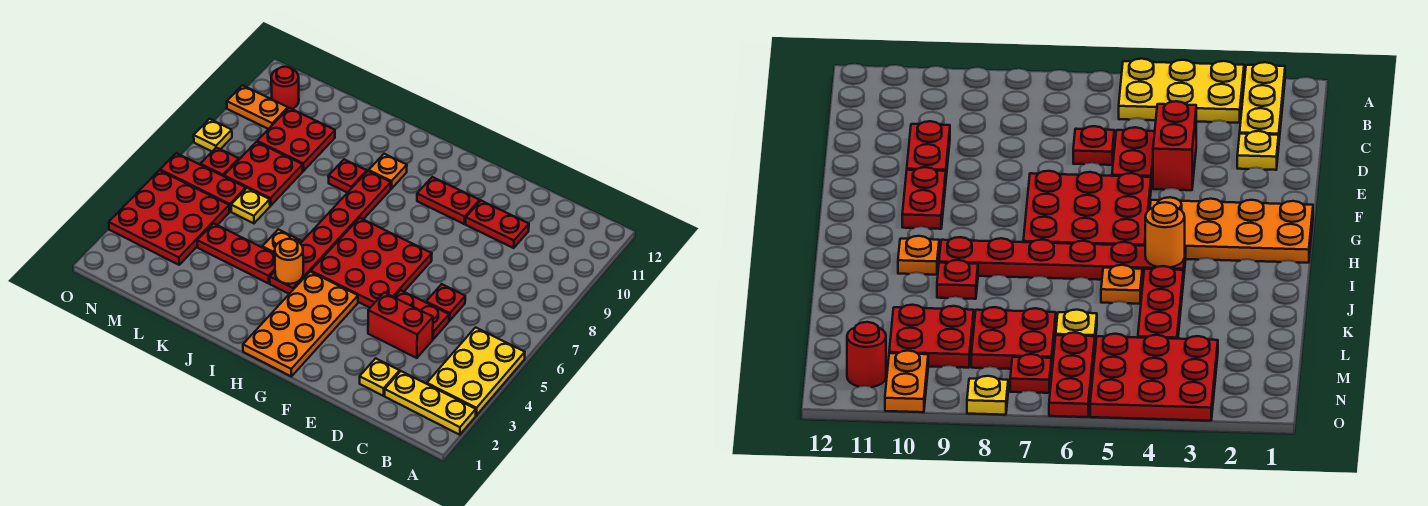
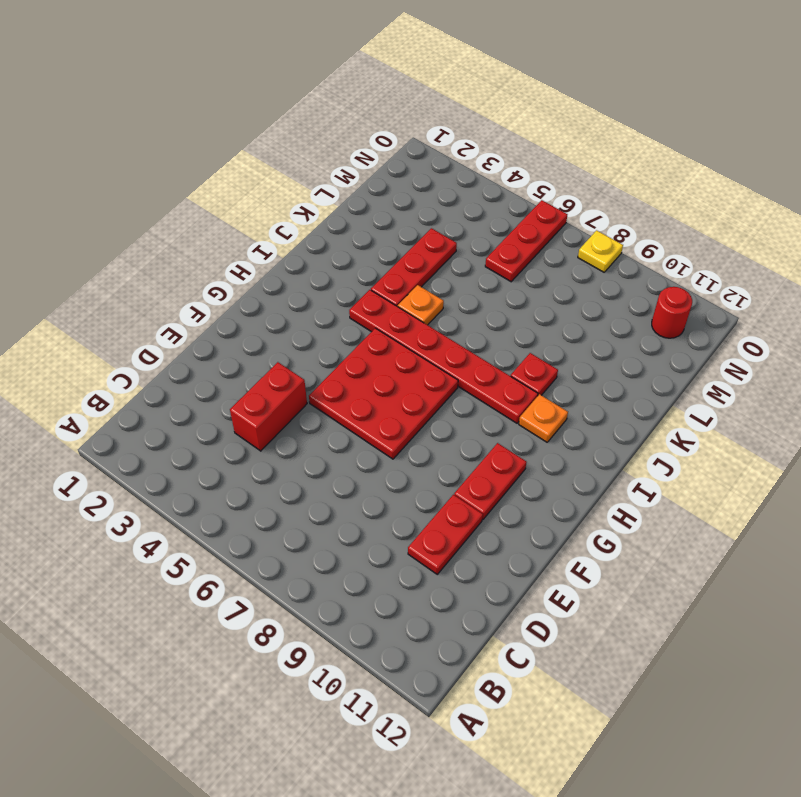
none -> yellow 1x3 plate [385,371,476,435]
none -> yellow 2x3 plate [427,327,525,415]
none -> yellow 1x1 plate [360,358,400,396]

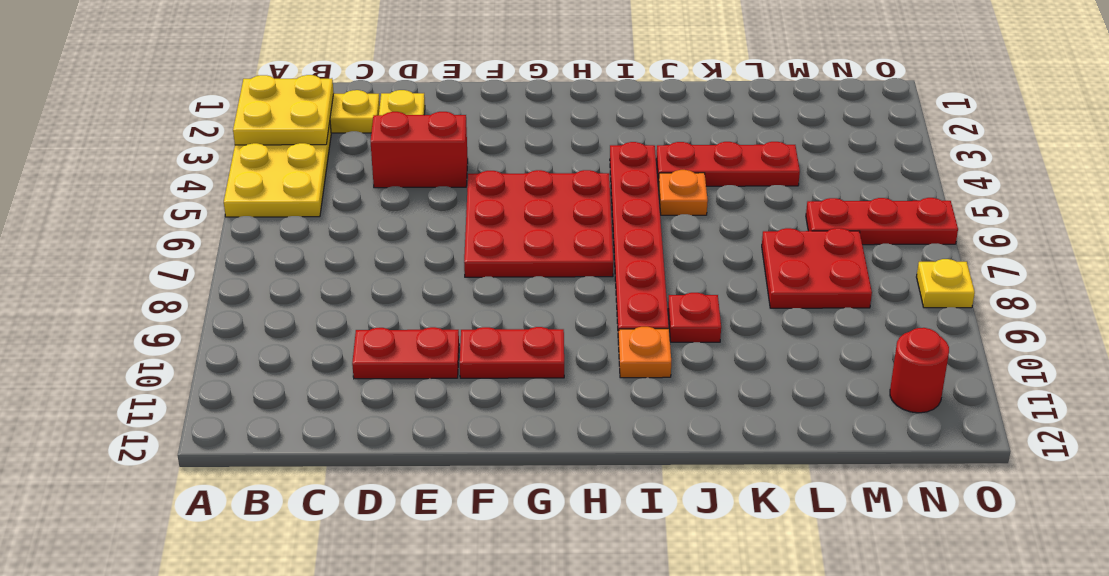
yellow 2x2 plate [233,75,334,145] -> none
none -> red 1x2 plate [394,290,449,339]
none -> red 1x1 plate [426,284,465,321]
none -> orange 2x4 plate [243,272,358,376]

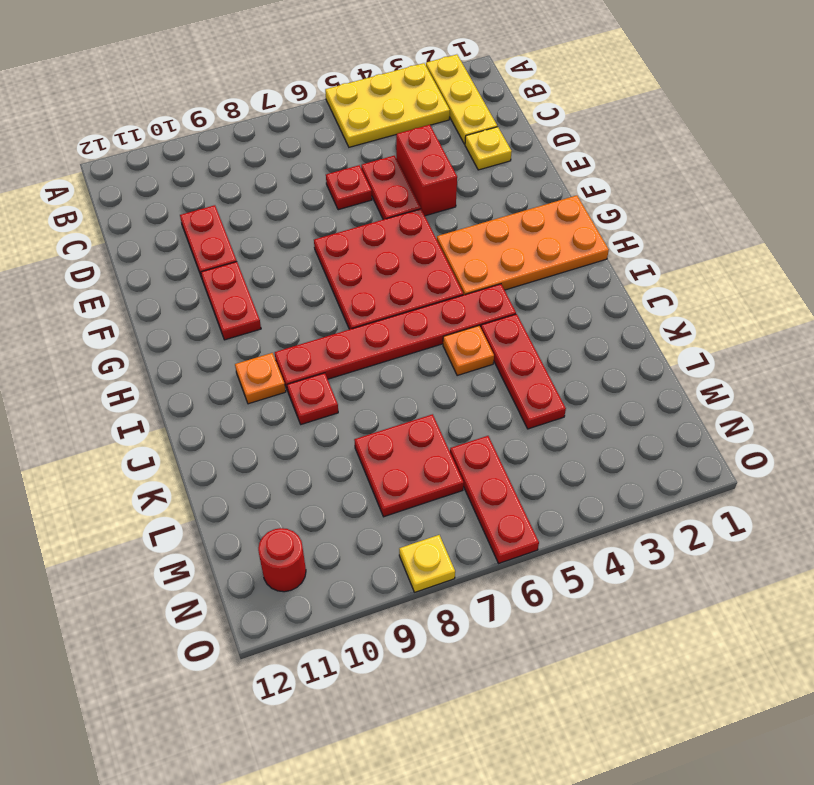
none -> yellow 1x1 plate [231,188,270,223]
none -> red 2x2 plate [257,108,335,171]
none -> red 3x3 plate [109,170,229,265]

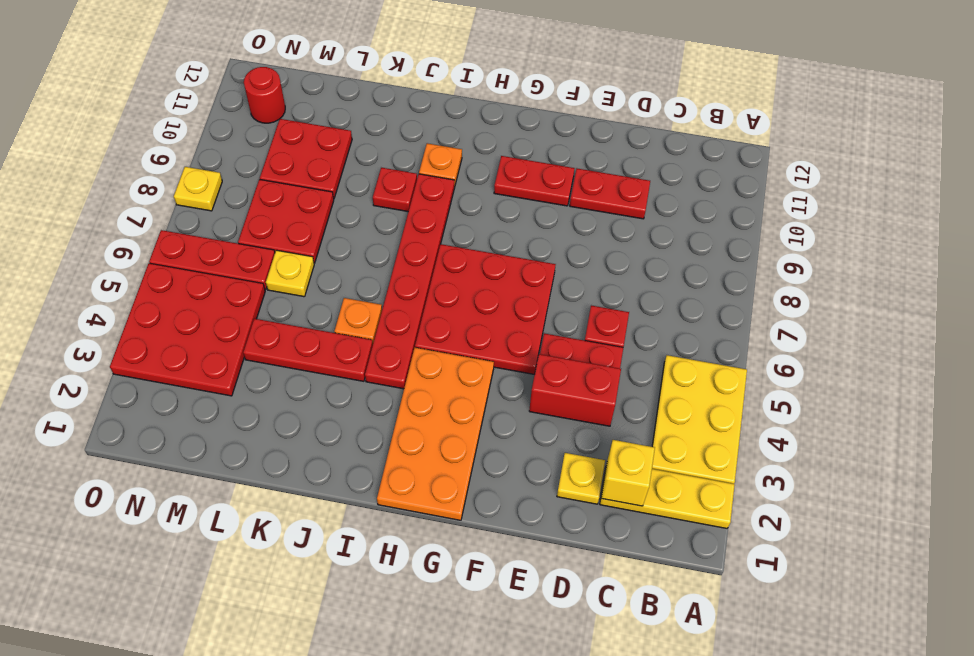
yellow 1x1 brick [601,440,655,506] -> none
none -> red 1x1 plate [200,147,239,176]
none -> orange 1x2 plate [227,85,288,129]
none -> orange 1x1 round brick [275,239,303,284]

